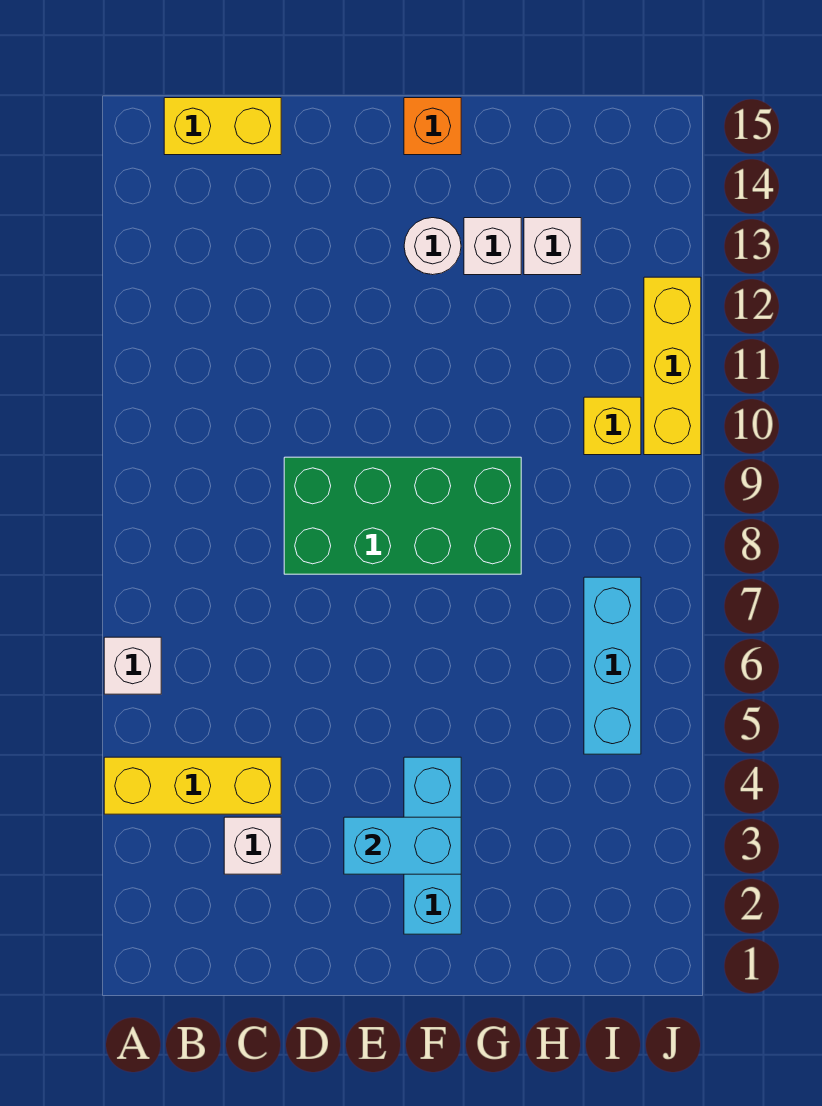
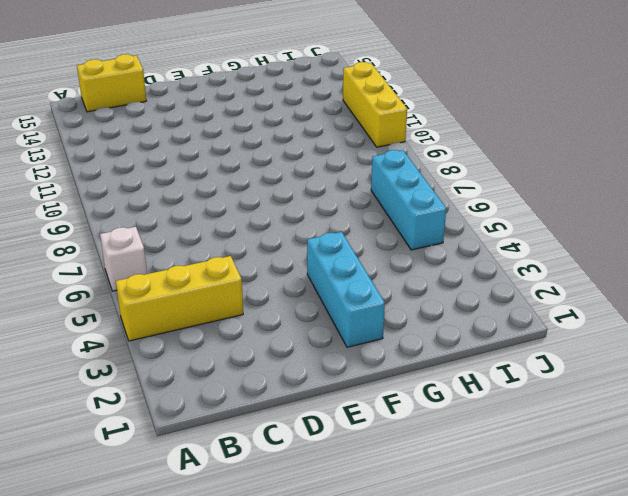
none -> white 1x1 brick [224,817,281,874]
none -> green 2x4 brick [284,457,521,574]
none -> white 1x1 round brick [404,218,461,275]

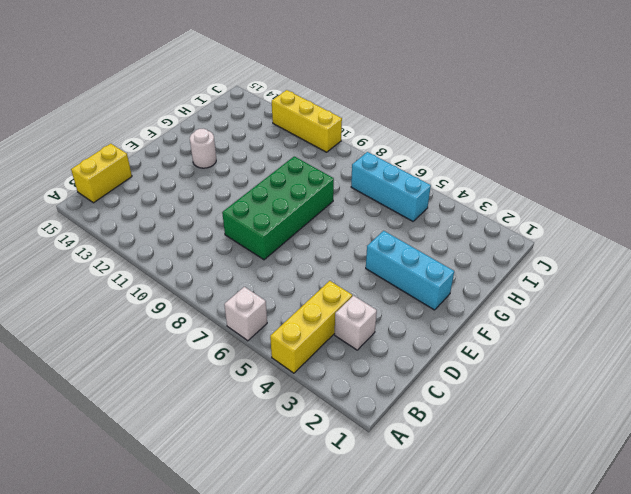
none -> orange 1x1 brick [404,98,461,155]
none -> white 1x1 brick [464,218,521,275]
none -> white 1x1 brick [524,218,581,275]

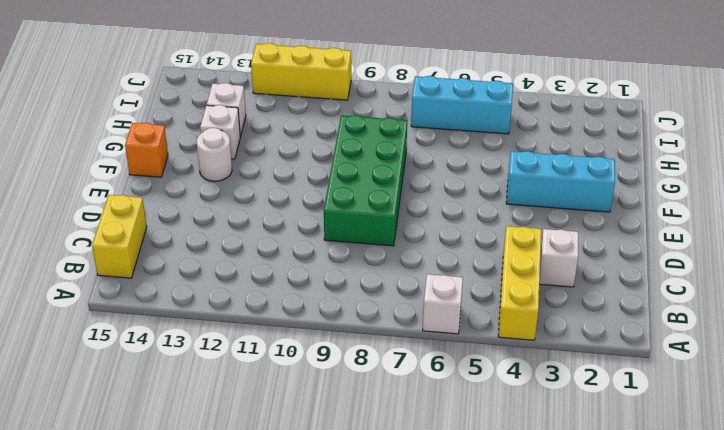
none -> yellow 1x1 brick [584,397,641,455]
none -> cyan 1x2 brick [344,817,461,874]

